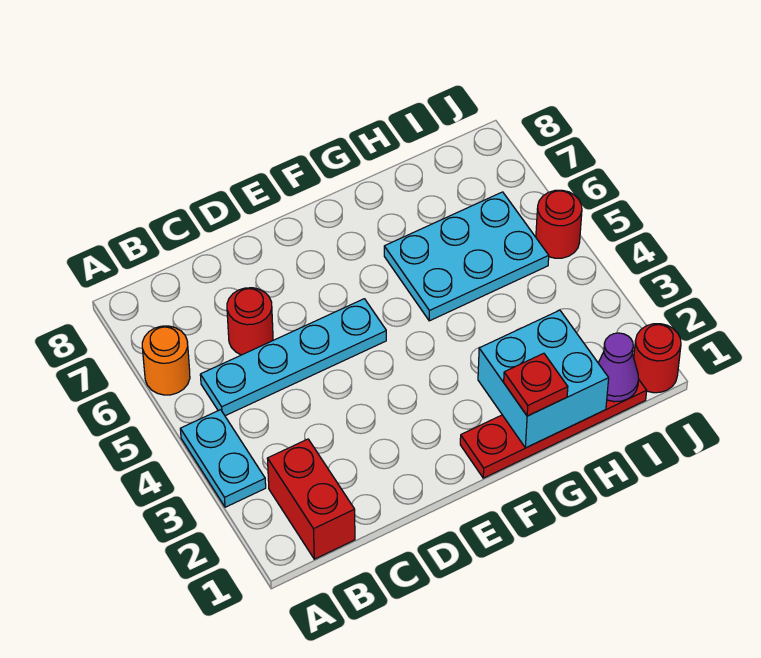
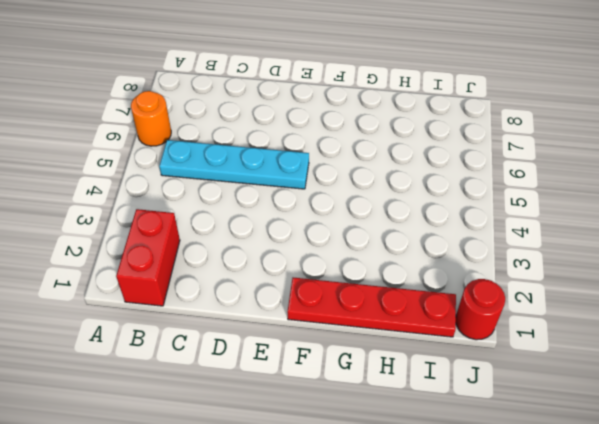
none -> cyan 1x2 plate [180,410,266,507]
none -> red 1x1 round brick [227,288,273,355]
none -> cyan 2x3 plate [384,192,549,321]

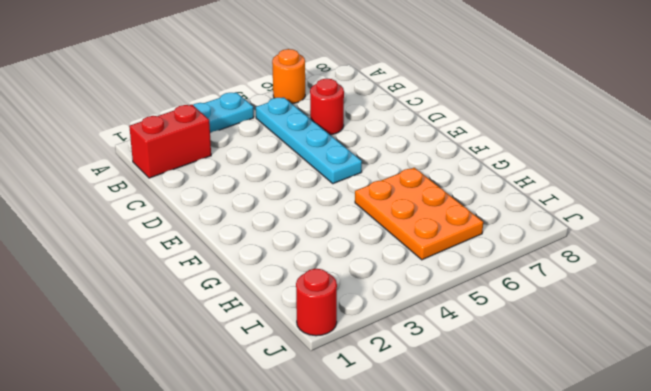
orange 2x3 plate [355,168,483,260] -> cyan 2x3 plate [384,192,549,321]
none -> red 1x4 plate [460,380,647,478]
none -> red 1x1 round brick [536,190,582,258]
none -> cyan 2x2 brick [478,310,609,448]

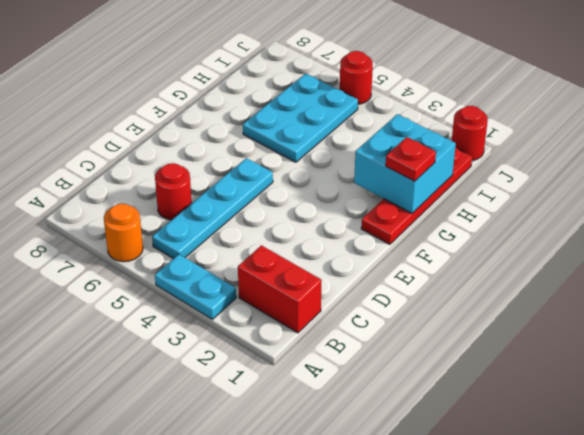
none -> purple 1x1 cone [598,333,639,402]

